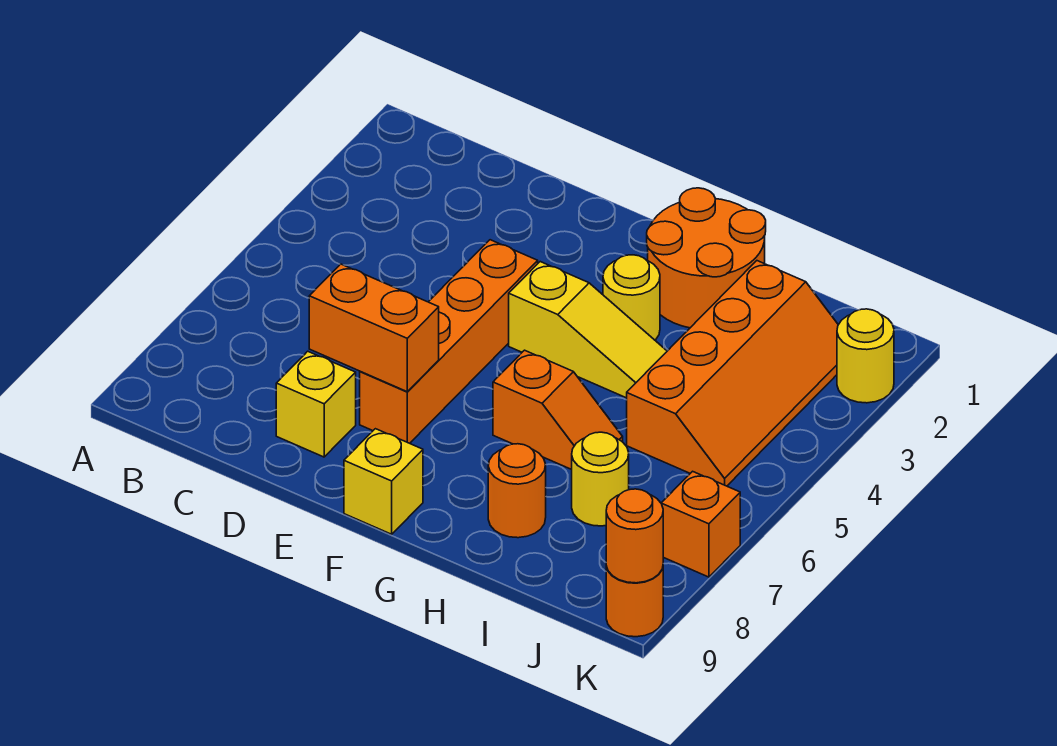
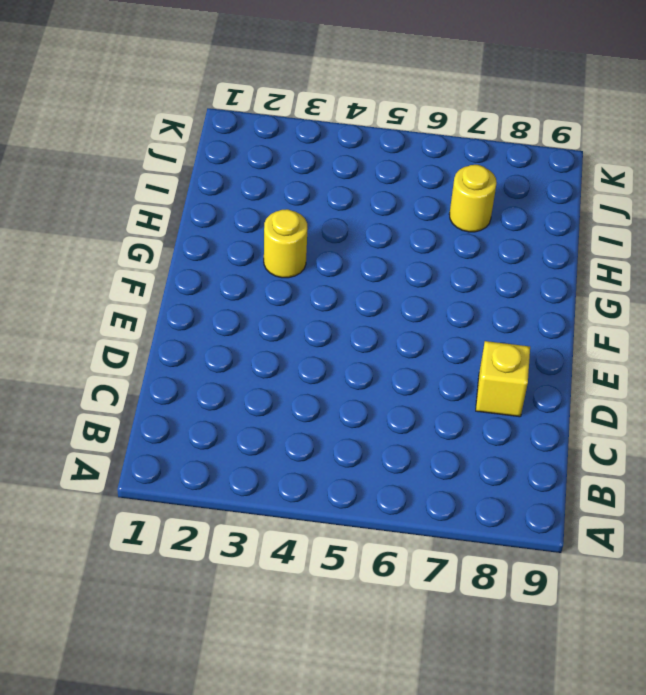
none -> orange 1x4 brick [360,240,538,443]
none -> yellow 1x3 slope [509,262,667,398]
none -> yellow 1x1 brick [344,429,423,534]

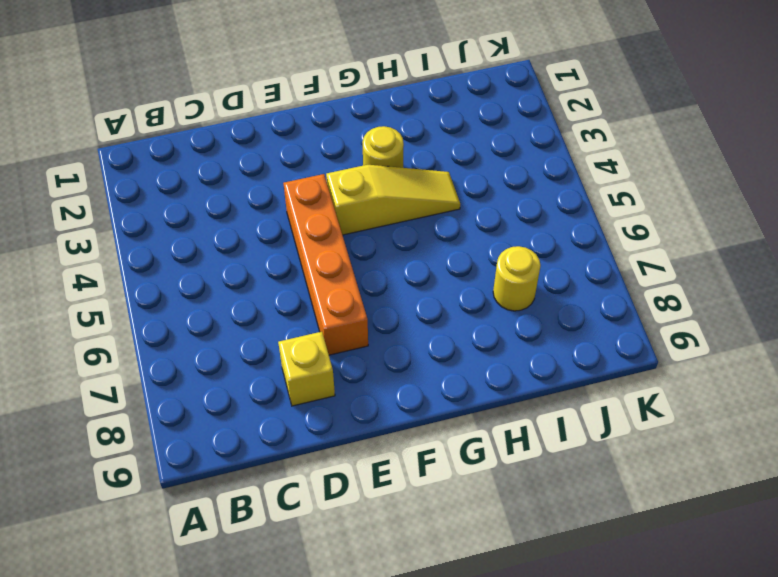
none -> yellow 1x1 brick [344,429,423,534]
none -> orange 2x2 round brick [647,188,766,328]
none -> orange 1x2 slope [493,350,623,470]

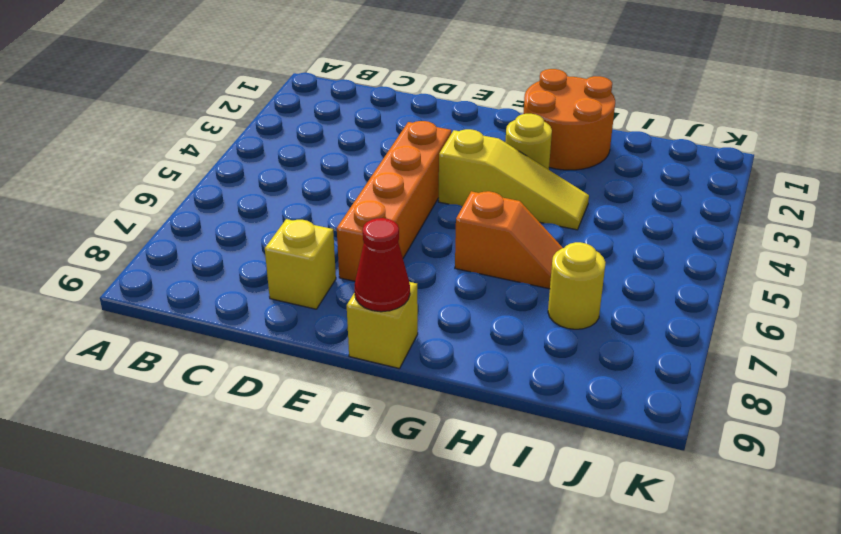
red 1x1 cone [354,218,410,312] -> none
none -> orange 1x1 round brick [488,444,546,538]
none -> orange 2x4 slope [627,261,838,486]
none -> yellow 1x1 round brick [837,309,894,403]

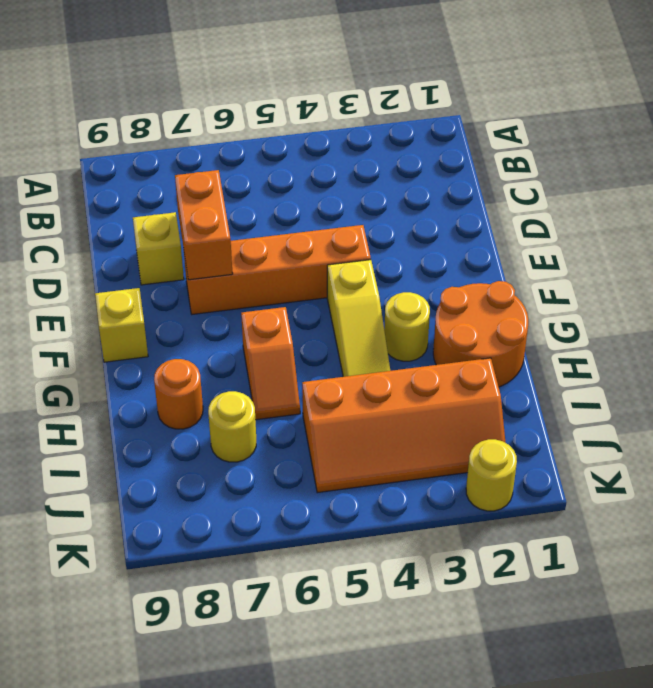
none -> orange 1x1 brick [661,471,740,577]
none -> orange 1x1 round brick [606,567,663,637]
none -> orange 1x1 round brick [606,489,663,583]

